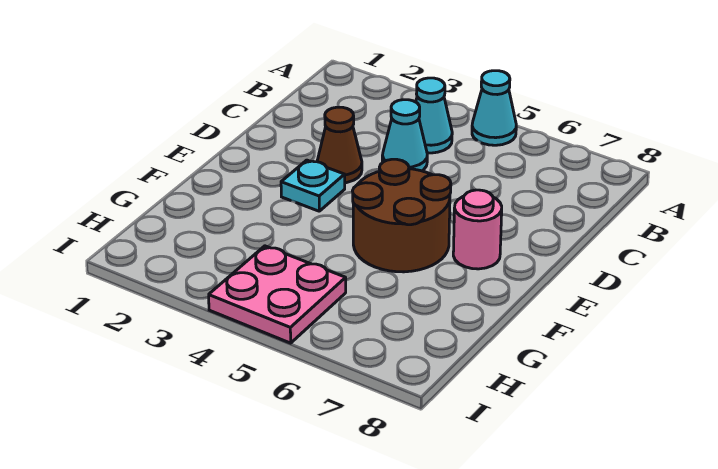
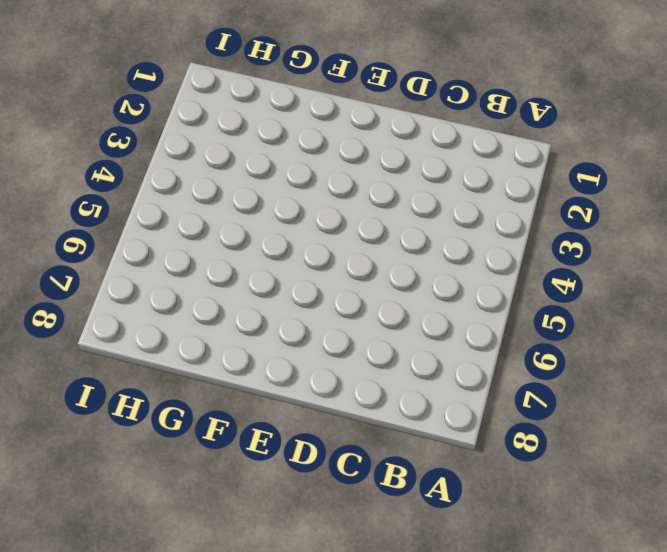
none -> cyan 1x1 cone [472,71,516,145]
none -> cyan 1x1 cone [416,78,452,153]

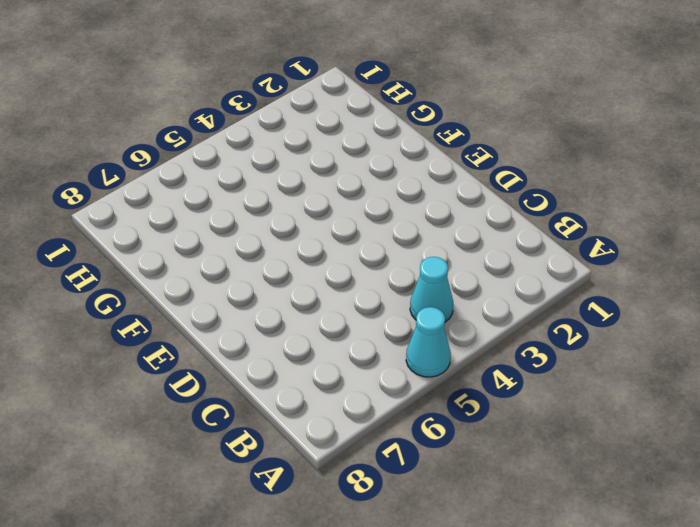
none -> cyan 1x1 cone [382,100,427,171]
none -> brown 1x1 cone [317,107,362,183]

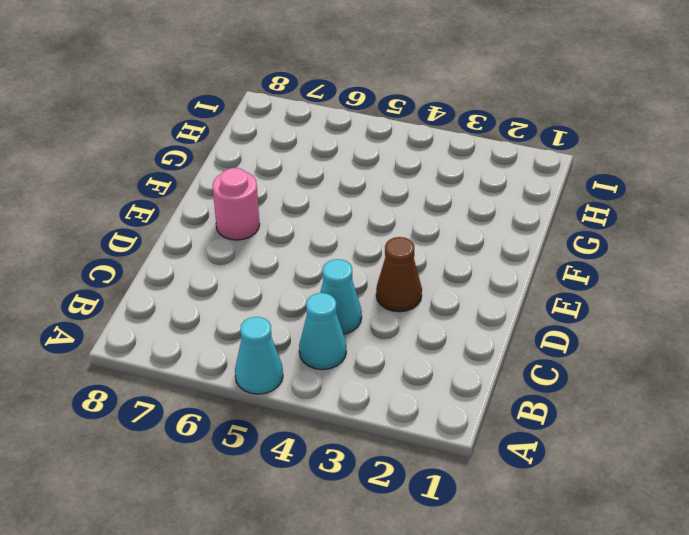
none -> cyan 1x1 plate [281,160,345,211]
none -> brown 2x2 round brick [353,159,451,272]

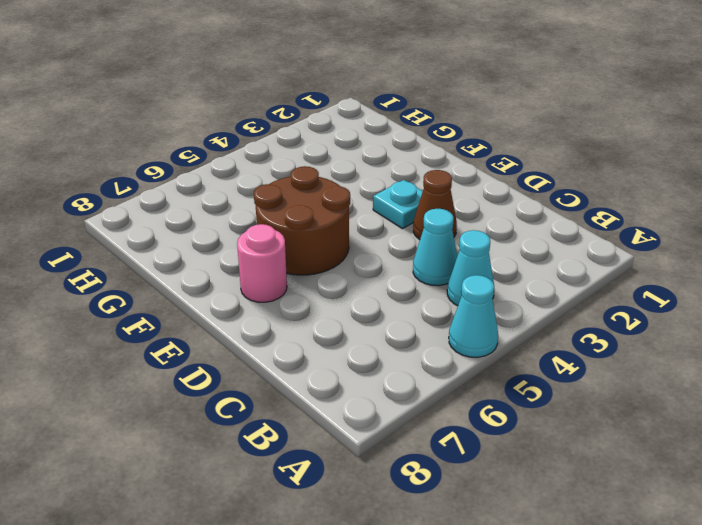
none -> pink 2x2 plate [209,246,346,343]

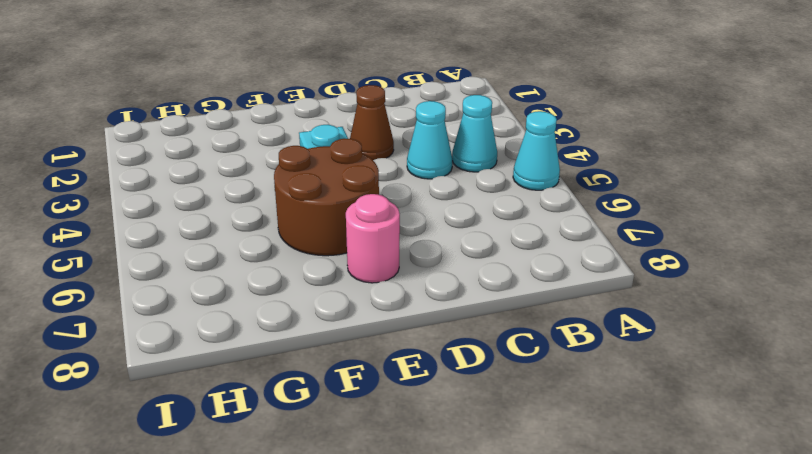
none -> pink 2x2 plate [209,246,346,343]

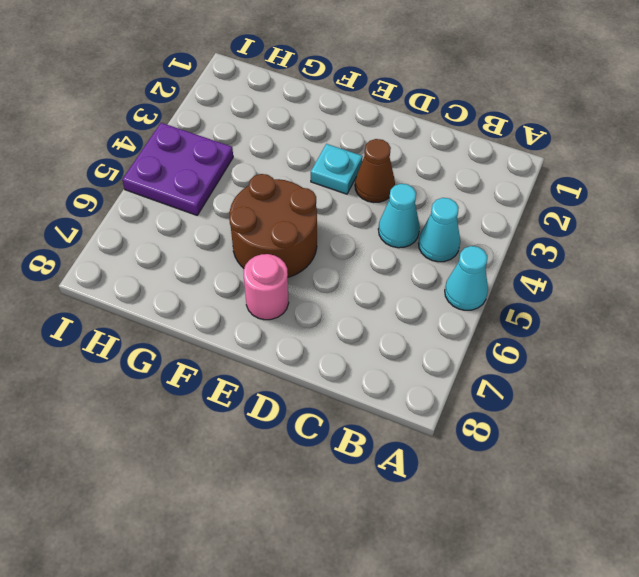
purple 2x2 plate [122,123,233,215] -> pink 2x2 plate [209,246,346,343]

